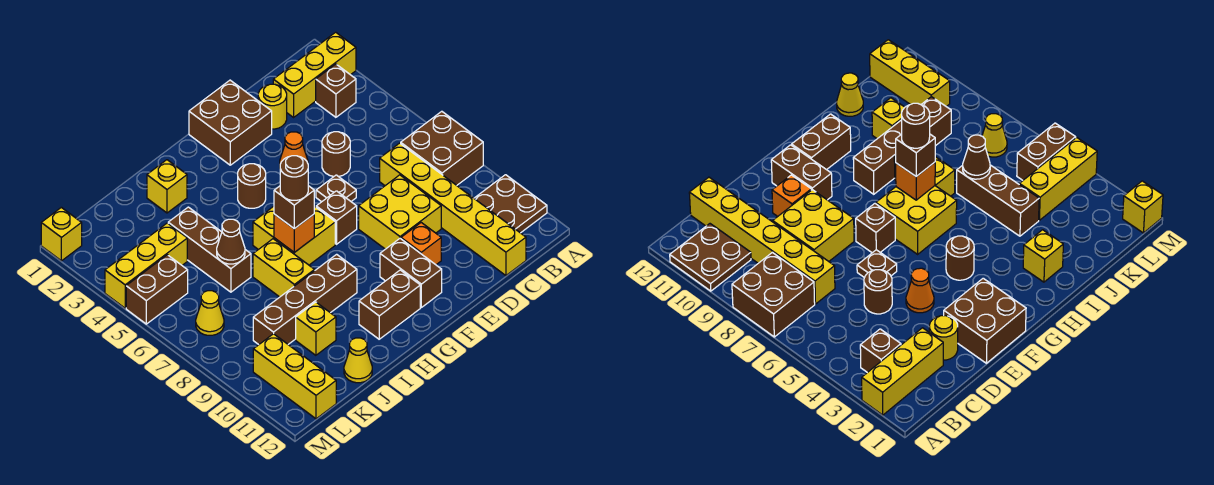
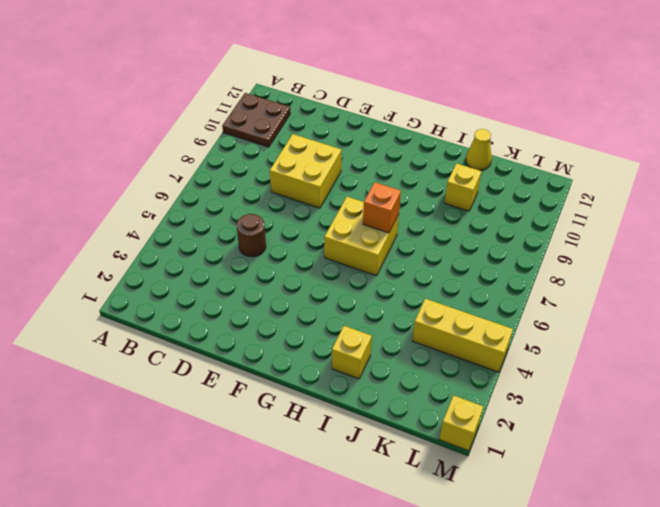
none -> yellow 1x3 brick [273,32,356,117]
none -> brown 2x2 brick [401,111,483,185]
none -> brown 1x1 brick [316,64,356,117]
none -> yellow 1x6 brick [380,143,526,276]

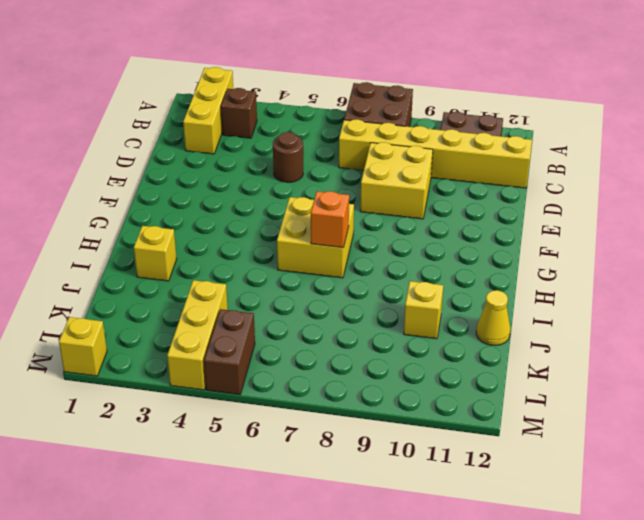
none -> yellow 1x1 round brick [258,84,287,129]
none -> brown 2x2 brick [189,80,272,165]
none -> orange 1x1 cone [280,132,308,164]
none -> brown 1x1 plate [316,175,356,202]

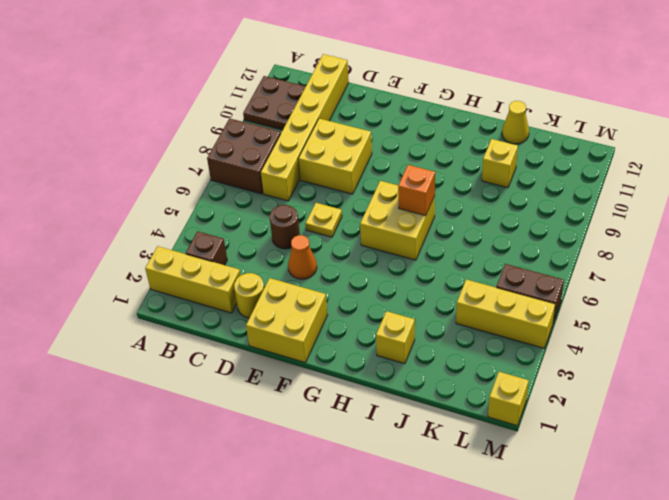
yellow 2x2 brick [246,278,328,363] -> brown 2x2 brick [189,80,272,165]
yellow 1x1 plate [306,203,342,237] -> brown 1x1 plate [316,175,356,202]
none -> orange 1x1 brick [401,223,441,265]
none -> brown 1x1 brick [316,191,357,244]
none -> brown 1x2 brick [380,239,442,307]
none -> brown 1x1 round brick [238,164,266,208]

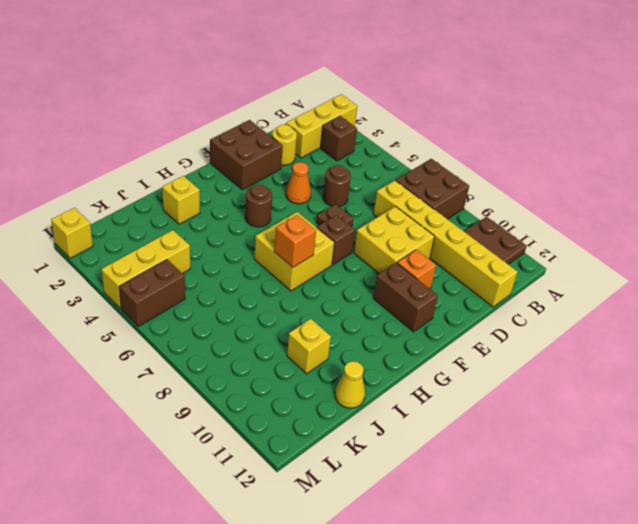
none -> brown 1x2 brick [359,270,420,339]
none -> brown 1x4 brick [253,254,357,345]
none -> yellow 1x2 brick [253,239,315,297]
none -> brown 1x3 brick [168,207,251,292]

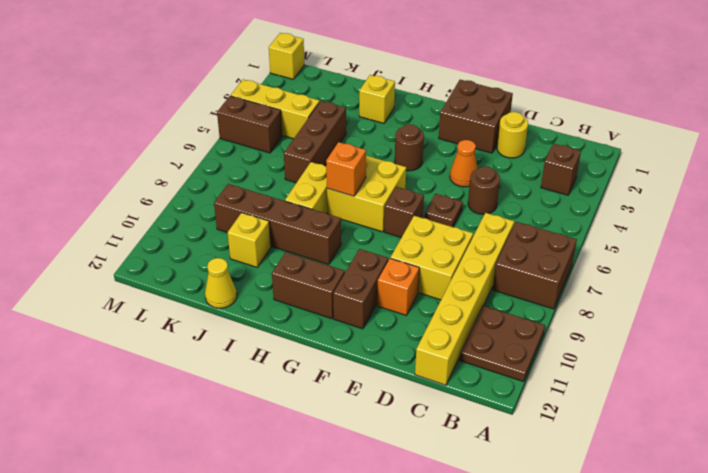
none -> yellow 1x3 brick [273,32,356,117]
none -> yellow 1x1 cone [196,291,224,335]
none -> yellow 1x3 brick [253,334,336,419]
none -> brown 1x1 cone [217,219,245,264]

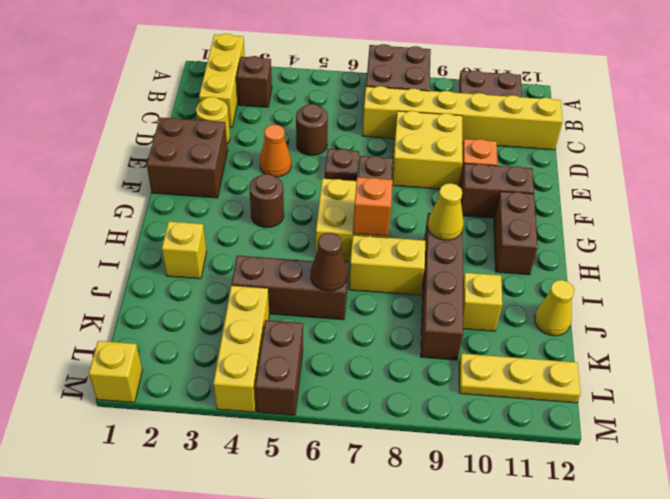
yellow 1x1 cone [428,183,464,240] -> yellow 1x1 cone moved to [196,291,224,335]
yellow 1x3 plate [459,353,581,403] -> yellow 1x3 brick [253,334,336,419]
none -> brown 1x1 brick [274,186,314,229]
none -> brown 1x1 round brick [280,156,308,200]

